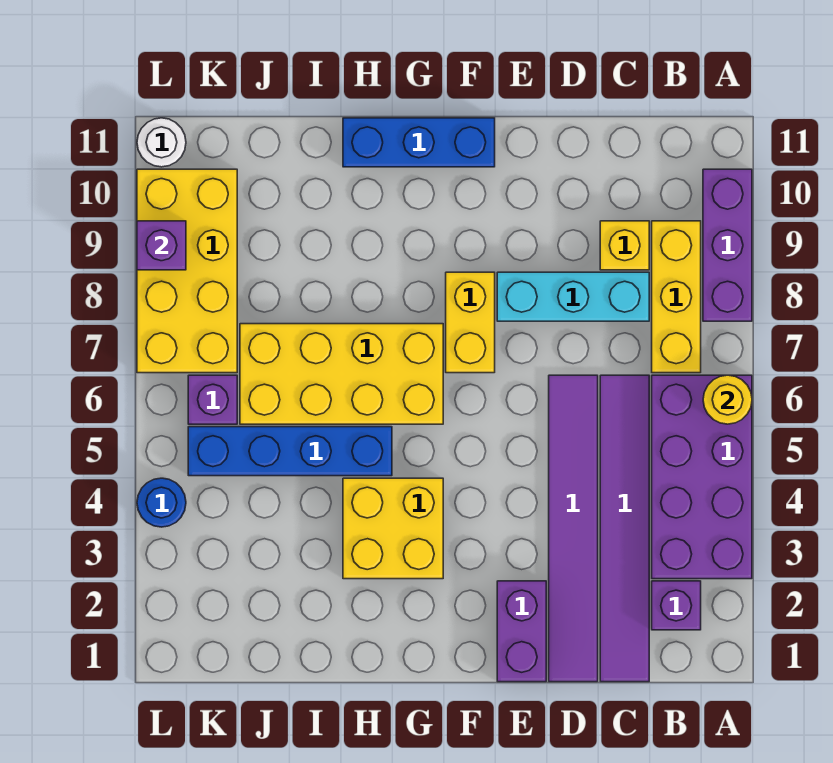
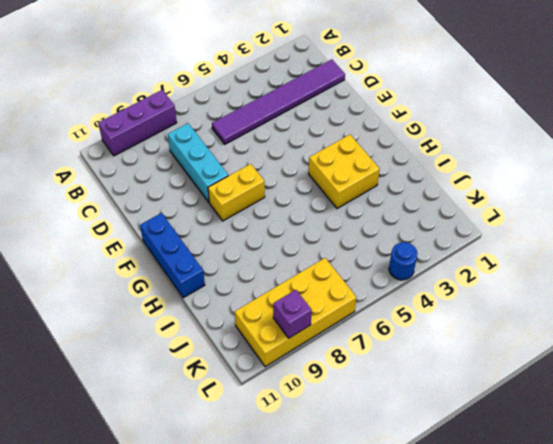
none -> purple 2x4 brick [652,375,752,579]
none -> purple 1x1 brick [652,581,701,630]
none -> yellow 1x3 brick [652,221,701,373]

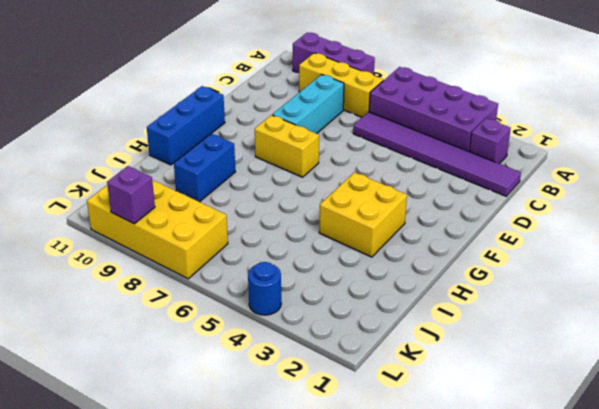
blue 1x2 brick [174,134,235,202] -> none
none -> yellow 1x1 brick [600,221,649,270]
none -> purple 1x6 tile [549,375,598,682]
none -> purple 1x2 brick [497,581,546,682]

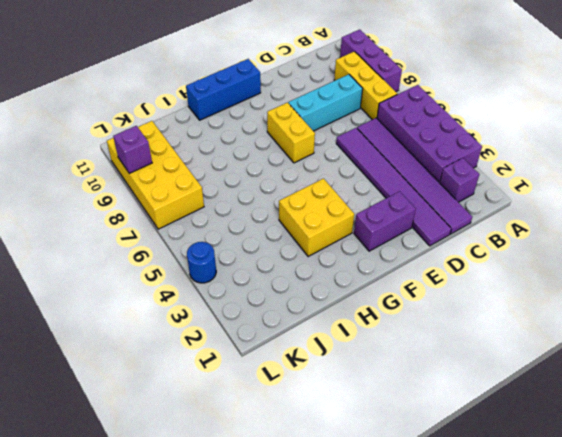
purple 1x2 brick [354,191,416,251] -> purple 1x2 brick turned to [497,581,546,682]
none -> yellow 1x1 brick [600,221,649,270]
none -> yellow 2x4 brick [240,324,443,424]
none -> blue 1x4 brick [188,427,392,476]

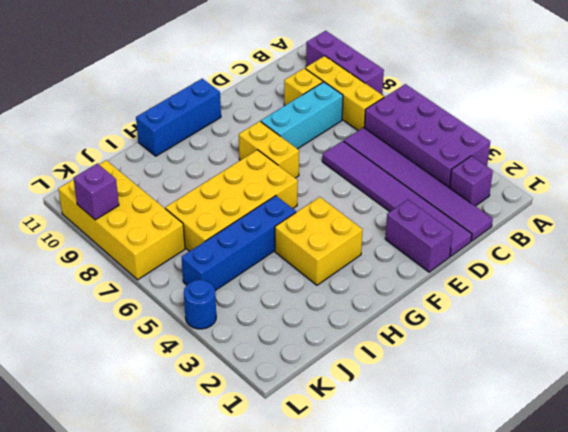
none -> purple 1x1 brick [188,375,237,424]
none -> white 1x1 round brick [137,118,186,167]
none -> yellow 1x1 round brick [703,375,752,424]

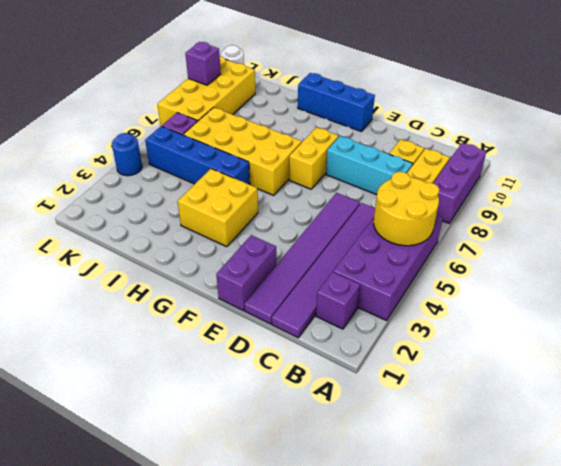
yellow 2x2 round brick [374,172,439,246] -> yellow 1x1 round brick [703,375,752,424]

